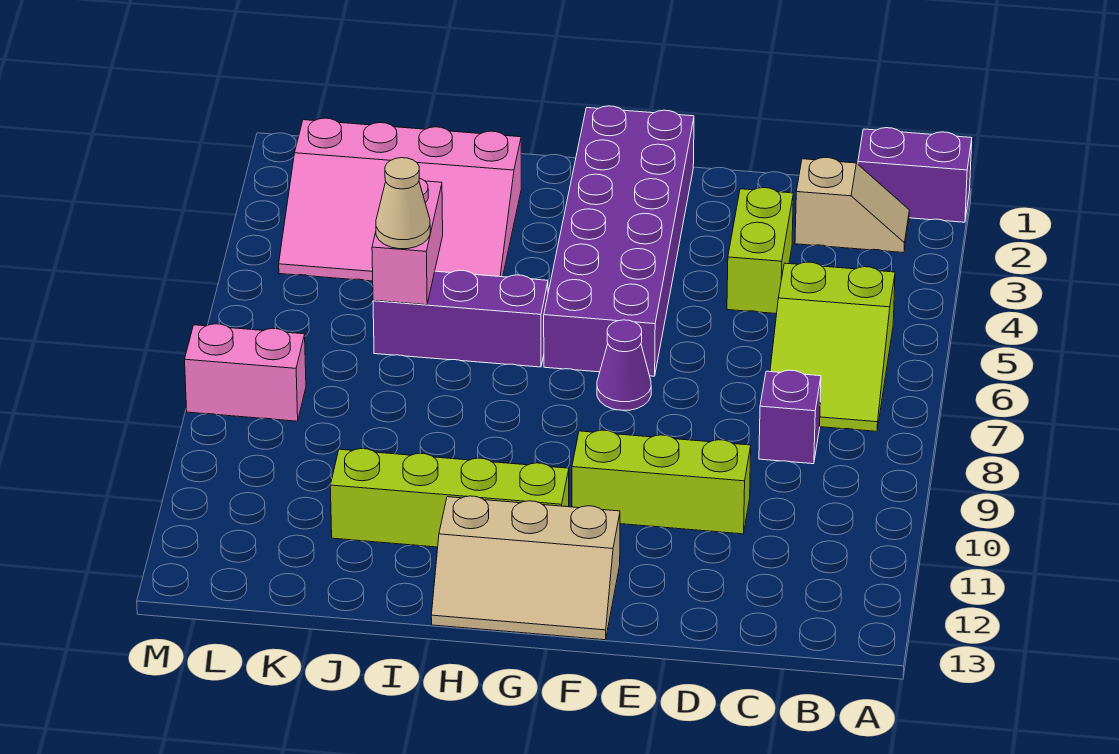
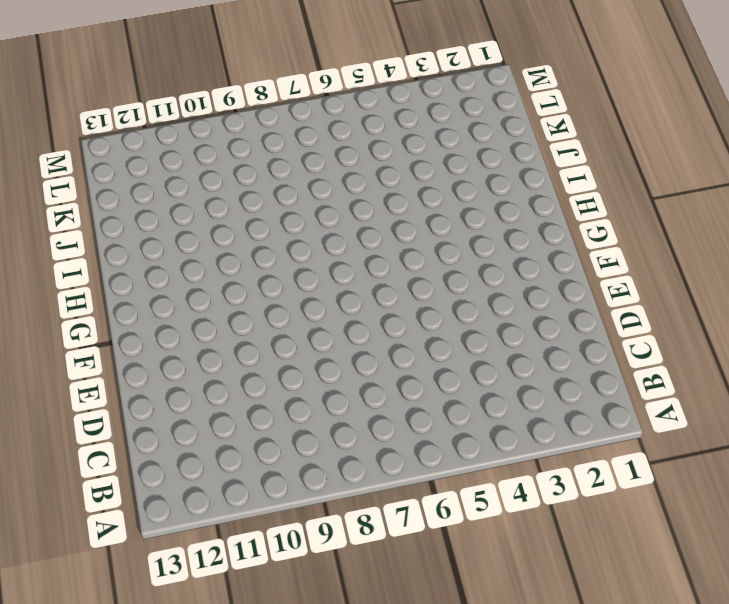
none -> purple 1x2 brick [858,128,972,222]
none -> tan 1x2 slope [795,158,909,253]
none -> lime 2x3 slope [770,262,895,431]

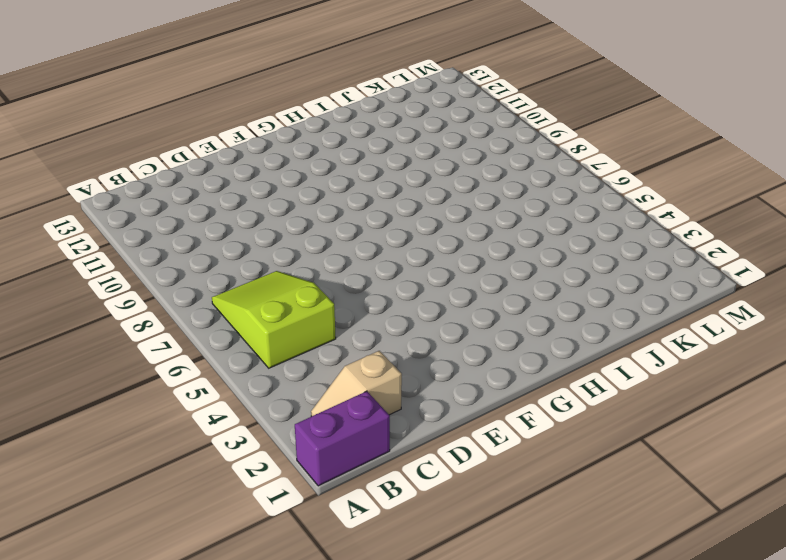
none -> purple 1x1 brick [759,370,821,464]
none -> lime 1x2 brick [727,188,793,314]
none -> lime 1x3 brick [572,430,751,534]

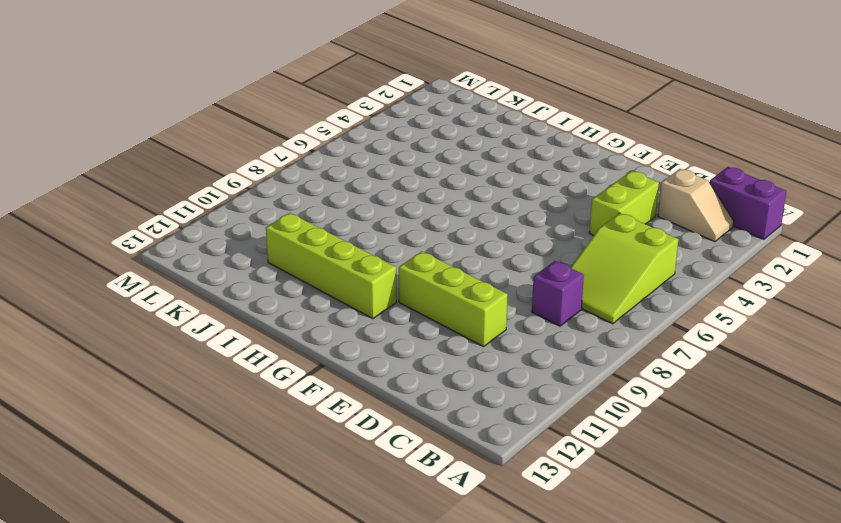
none -> purple 2x6 brick [544,106,694,376]
none -> purple 1x1 cone [597,320,651,410]
none -> tan 2x3 slope [431,496,620,640]

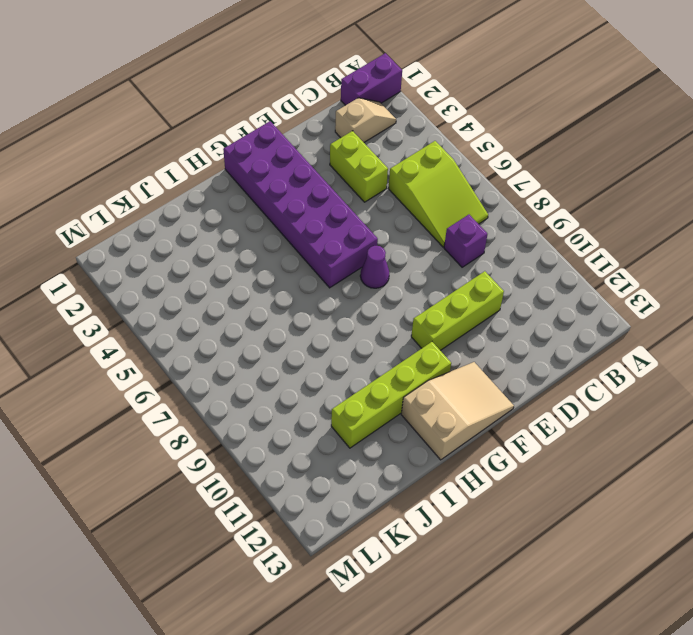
tan 2x3 slope [401,362,514,460] -> tan 2x3 slope turned to [431,496,620,640]
none -> purple 1x3 brick [373,270,548,367]
none -> pink 3x4 slope [279,118,521,281]
none -> pink 1x2 brick [185,324,306,421]

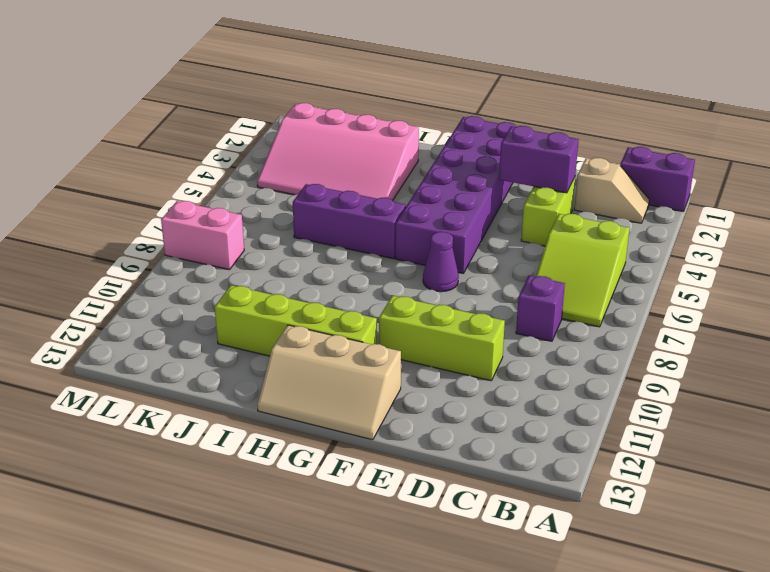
purple 1x2 brick [499,126,579,193] -> none
none -> pink 1x2 brick [372,178,443,305]
none -> tan 1x1 cone [376,158,430,249]

